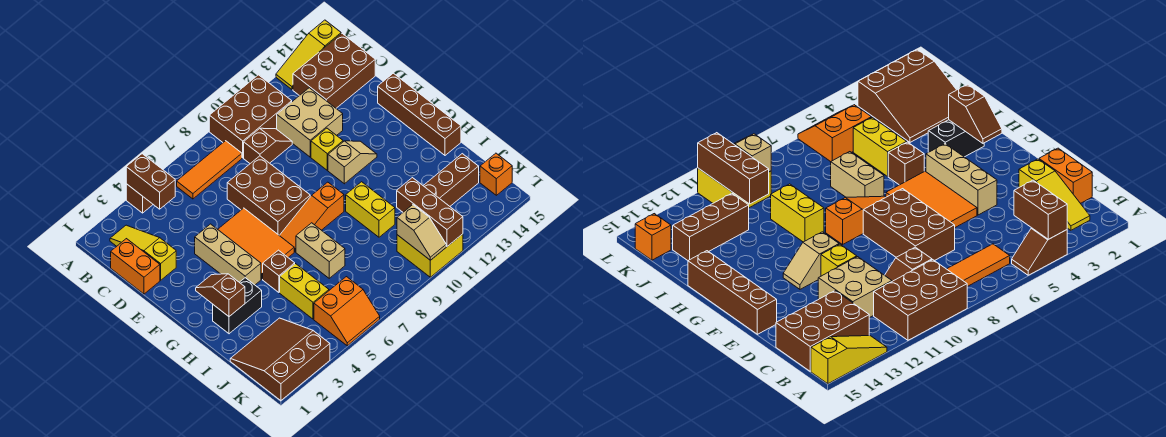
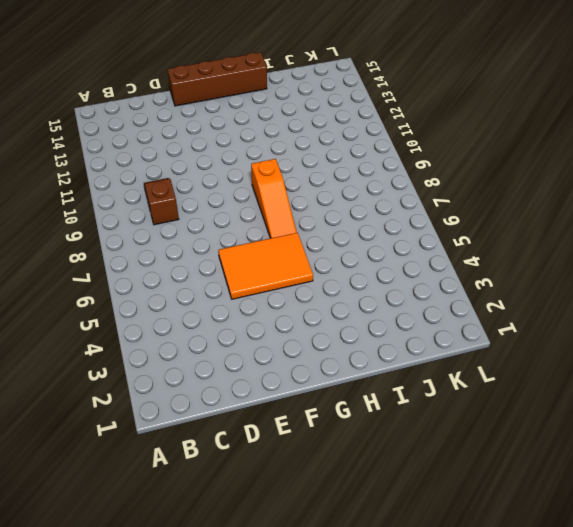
none -> brown 1x2 slope [126,184,153,213]
none -> brown 2x3 brick [209,75,292,158]
none -> yellow 1x3 slope [276,20,341,90]
none -> yellow 1x3 slope [110,225,176,280]

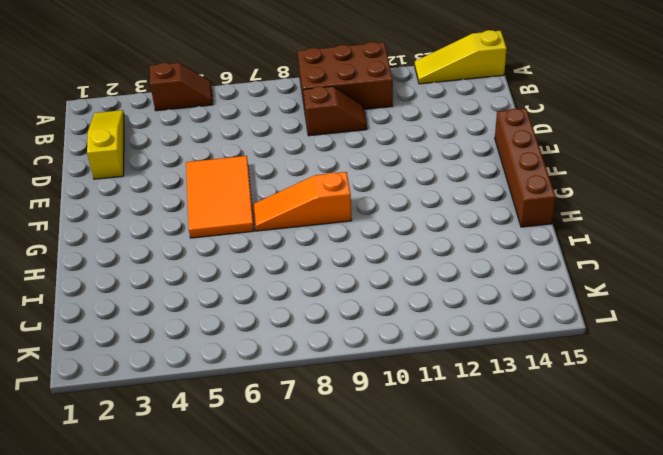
none -> orange 1x3 tile [177,141,242,199]
none -> brown 2x3 brick [293,34,375,108]
none -> orange 1x2 brick [111,239,160,294]
none -> tan 2x2 brick [277,88,343,157]

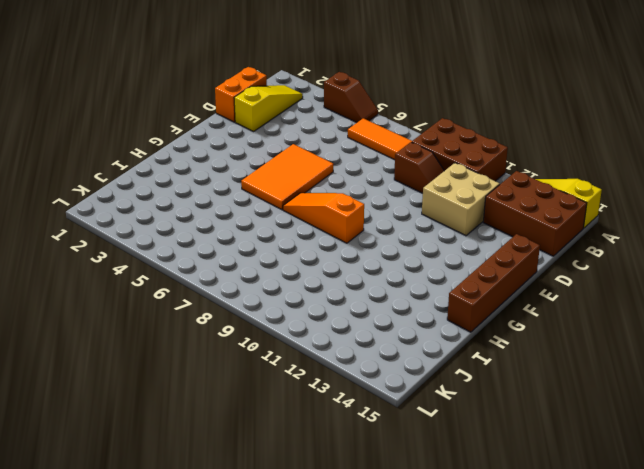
none -> brown 2x3 brick [227,156,310,235]
none -> tan 1x3 brick [195,224,261,285]
none -> yellow 1x1 brick [311,128,343,170]
none -> tan 1x2 slope [328,141,377,184]

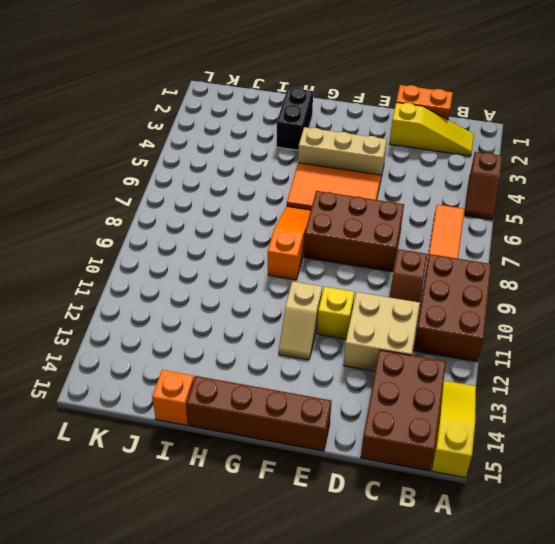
orange 1x1 brick [152,370,194,425] -> orange 1x1 brick moved to [480,153,512,195]
none -> brown 1x1 brick [263,250,295,292]
none -> tan 1x2 brick [296,223,345,278]
none -> yellow 1x2 brick [346,182,395,237]
none -> yellow 1x2 brick [280,264,329,319]

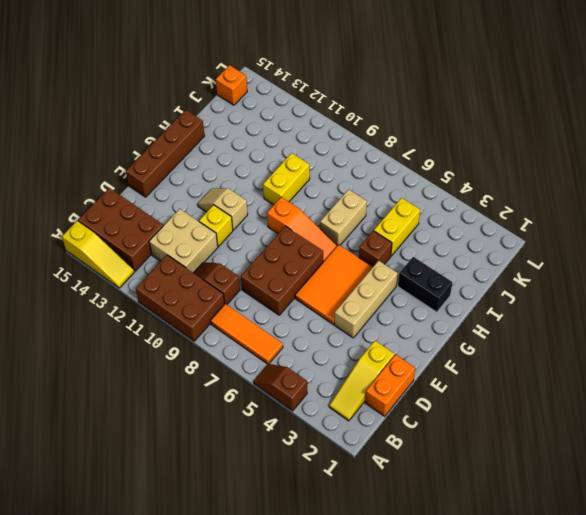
none -> brown 3x3 slope [230,318,330,401]
none -> brown 1x3 brick [423,154,479,206]
none -> orange 2x2 slope [314,277,380,346]
none -> yellow 2x2 brick [397,234,463,277]

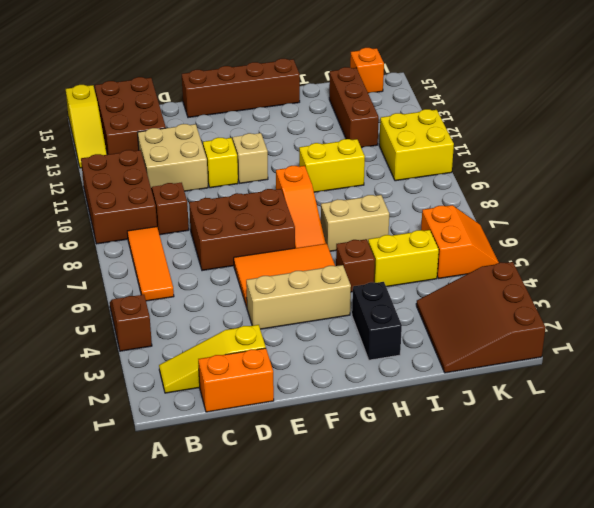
none -> brown 1x2 brick [126,154,175,209]
none -> brown 1x2 slope [196,274,245,316]
none -> brown 1x3 brick [397,178,463,246]
none -> tan 1x2 slope [397,205,446,260]

